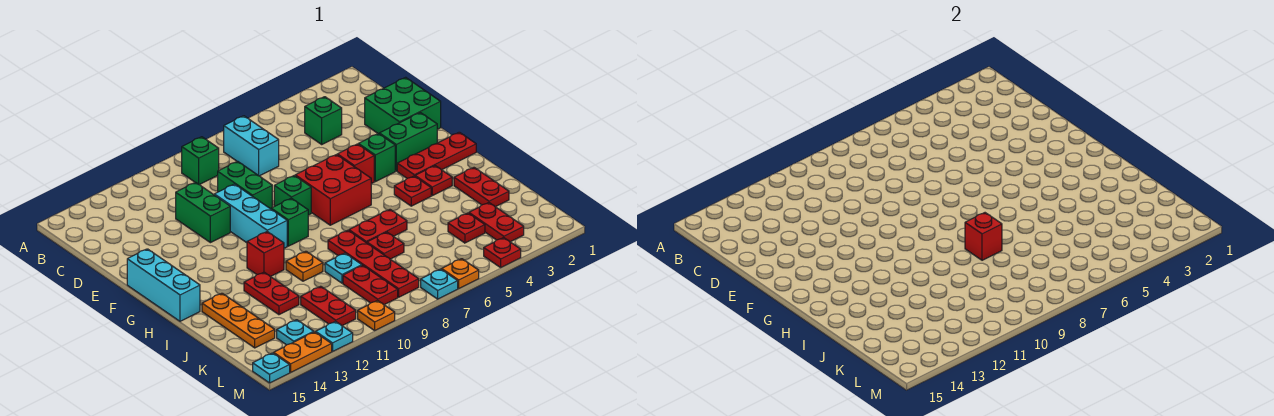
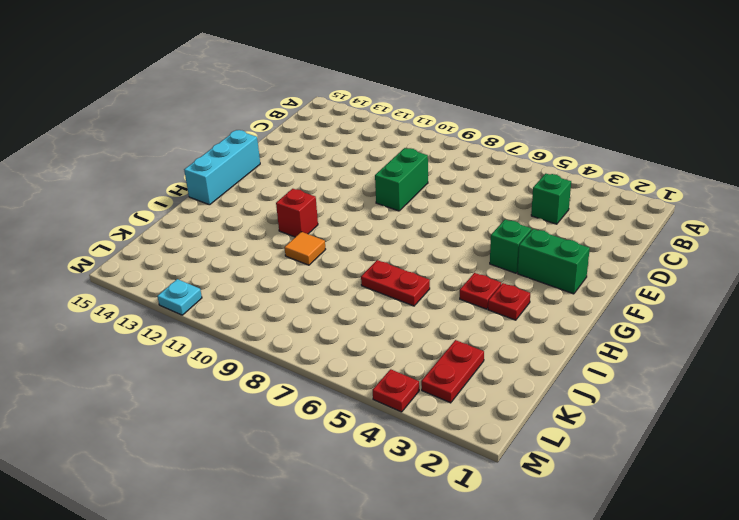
orange 1x1 tile [285,232,326,265] -> orange 1x1 plate [286,251,323,281]
none -> cyan 1x2 brick [224,116,279,176]
none -> green 1x1 brick [182,137,219,185]
none -> green 2x2 brick [365,77,441,134]
none -> green 1x2 brick [176,182,230,243]

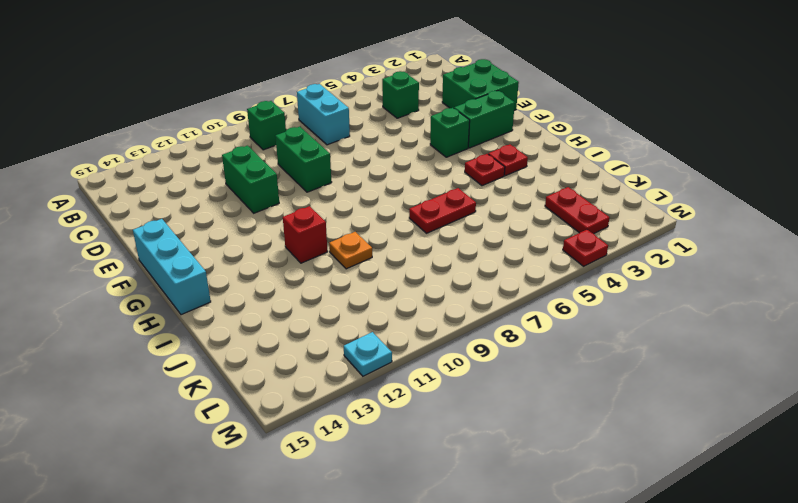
none -> cyan 1x3 brick [214,184,287,248]
none -> red 1x1 brick [337,144,374,184]
none -> red 2x2 brick [295,155,371,225]
none -> green 1x1 brick [274,175,311,215]

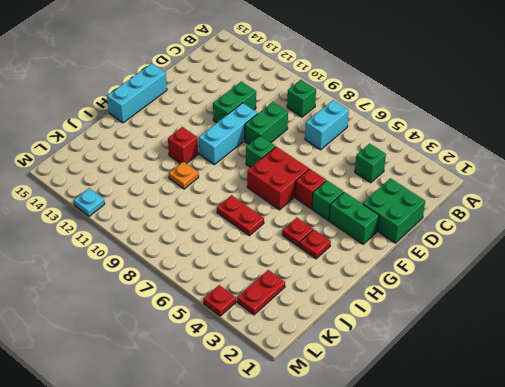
none -> red 1x3 plate [397,132,476,178]
none -> green 1x1 brick [271,198,308,246]
none -> red 1x2 plate [454,168,509,207]
none -> red 1x4 plate [328,230,419,297]

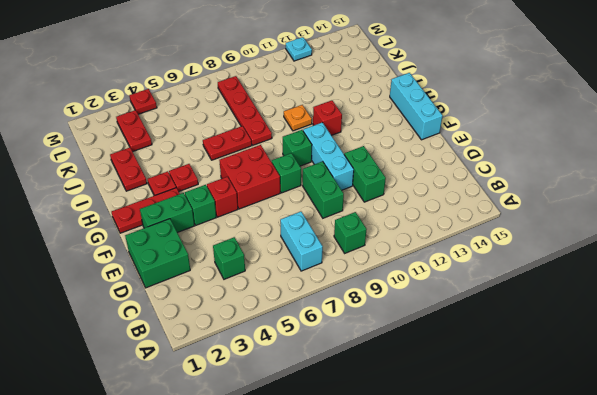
none -> red 1x2 plate [244,272,299,315]
none -> orange 1x3 plate [202,293,275,348]
none -> red 1x1 plate [367,232,404,259]
none -> cyan 1x1 plate [325,253,362,283]

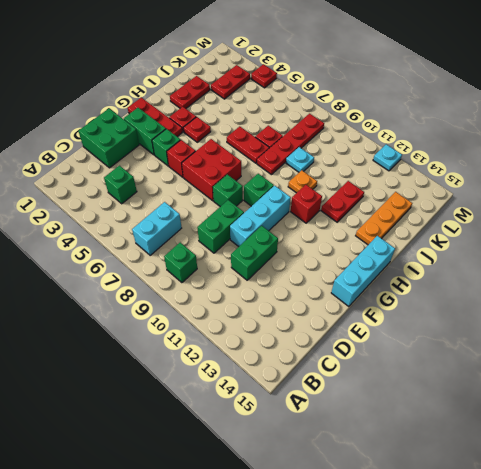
none -> red 1x1 plate [448,213,485,243]
none -> red 1x2 plate [343,265,398,305]
none -> red 1x2 plate [301,286,356,326]
none -> cyan 1x1 plate [277,320,314,345]

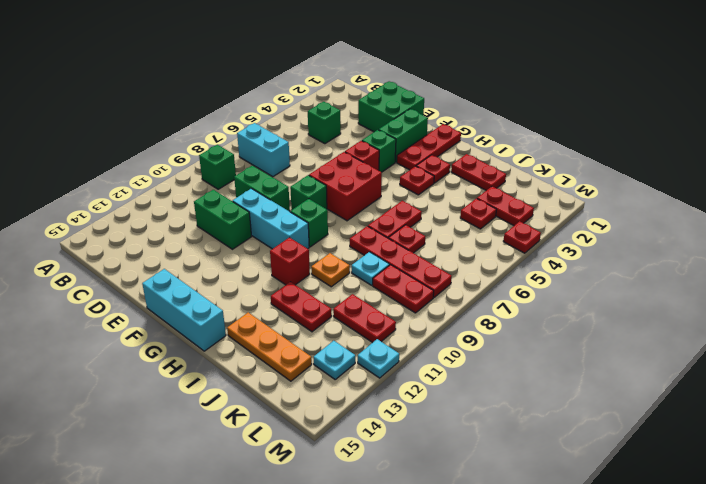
none -> orange 1x1 plate [442,259,479,288]
none -> cyan 1x1 plate [421,269,458,299]
none -> orange 1x1 plate [358,300,395,330]
none -> orange 1x2 plate [274,332,332,372]

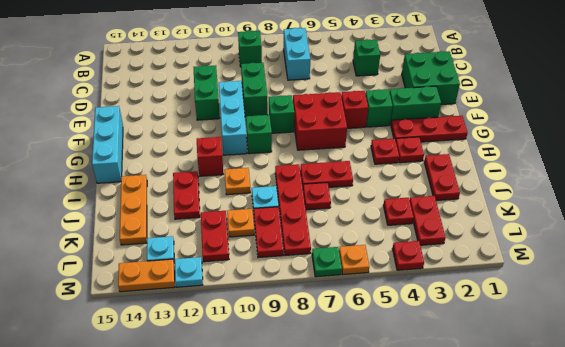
orange 1x1 plate [227,209,254,237] -> orange 1x1 plate moved to [358,300,395,330]
green 1x1 plate [312,247,342,277] -> cyan 1x1 plate [421,269,458,299]
none -> cyan 1x1 plate [253,353,290,383]
none -> red 1x1 brick [965,213,1002,260]

